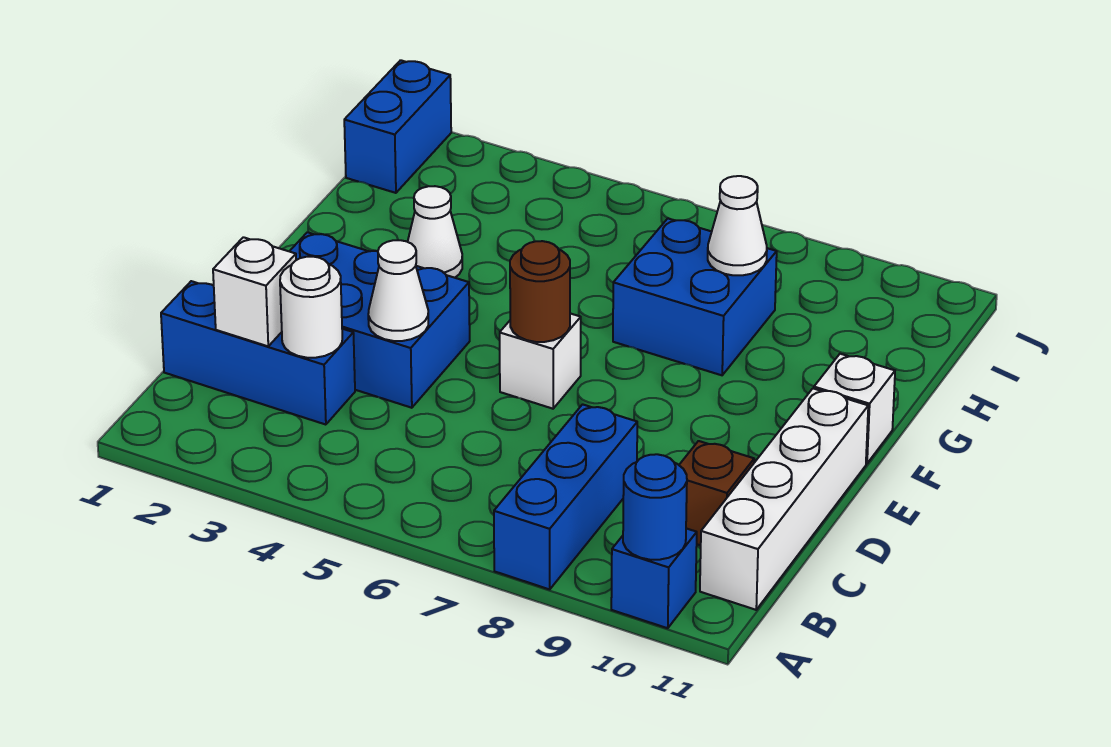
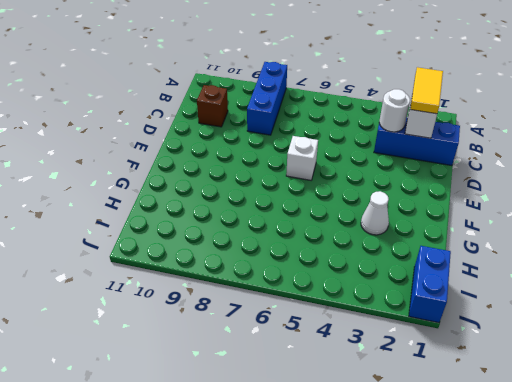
yellow 1x2 tile [410,67,443,114] -> none
none -> blue 1x1 brick [611,528,697,628]
none -> white 1x4 brick [700,389,868,610]
none -> blue 2x3 brick [290,232,470,408]

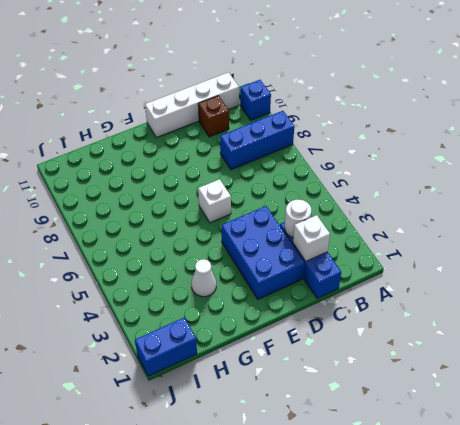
none -> white 1x1 brick [814,354,895,464]
none -> blue 2x2 brick [613,218,777,375]
none -> blue 1x1 round brick [623,454,687,560]

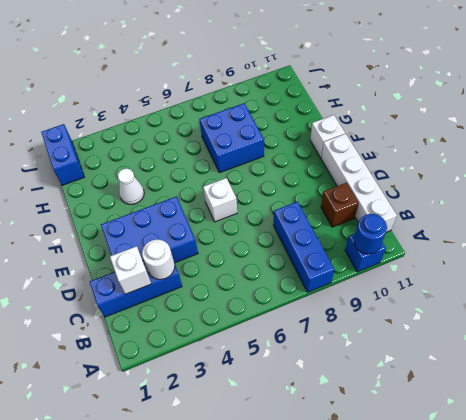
none -> white 1x1 cone [368,240,428,341]
none -> brown 1x1 round brick [510,241,570,342]
none -> white 1x1 cone [708,176,767,275]

